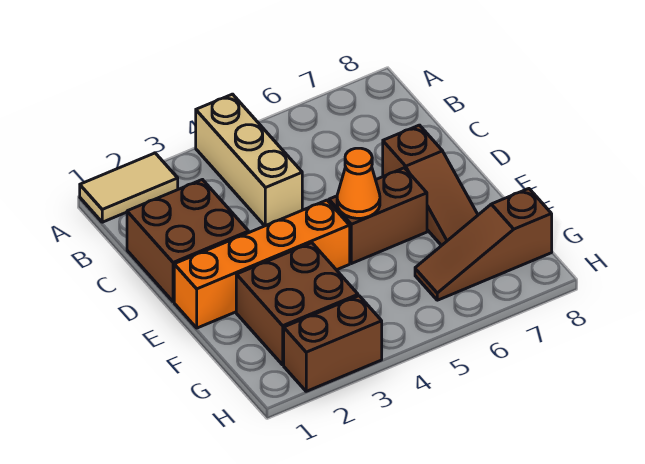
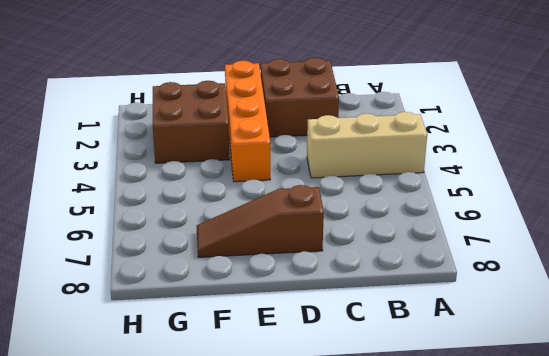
none -> tan 1x2 tile [80,153,178,222]
none -> brown 1x2 brick [329,168,427,264]

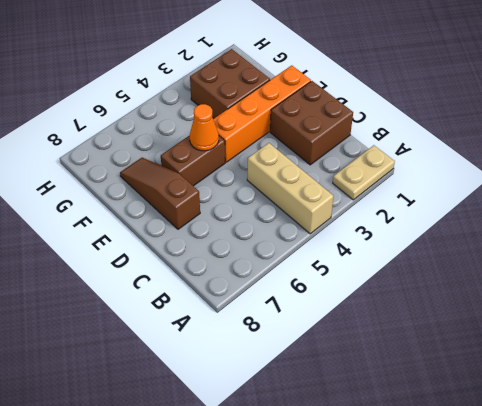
tan 1x2 plate [333,145,395,200] -> tan 1x2 tile [80,153,178,222]
none -> brown 1x3 slope [415,189,552,300]
none -> brown 1x2 brick [284,296,382,391]

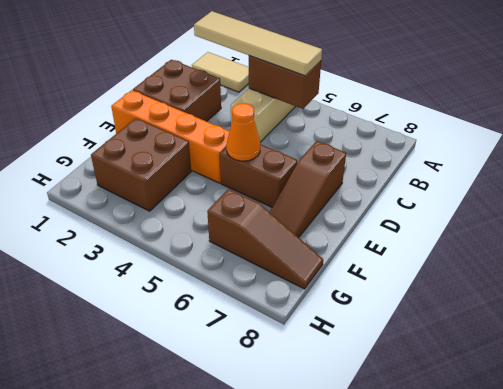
tan 1x4 tile [194,11,322,76] -> none
brown 1x2 brick [249,56,321,109] -> brown 1x2 brick moved to [284,296,382,391]
brown 1x3 slope [207,189,323,289] -> brown 1x3 slope turned to [415,189,552,300]

